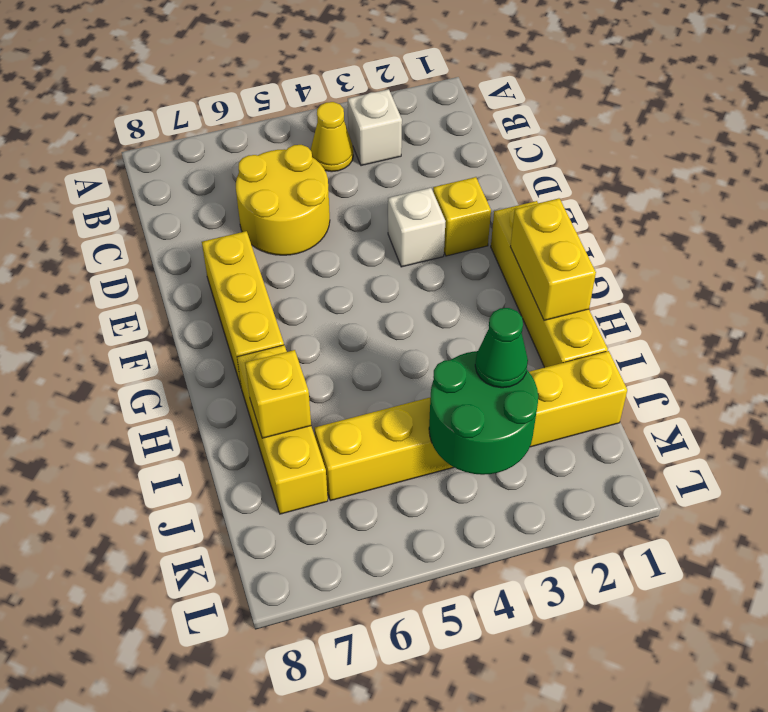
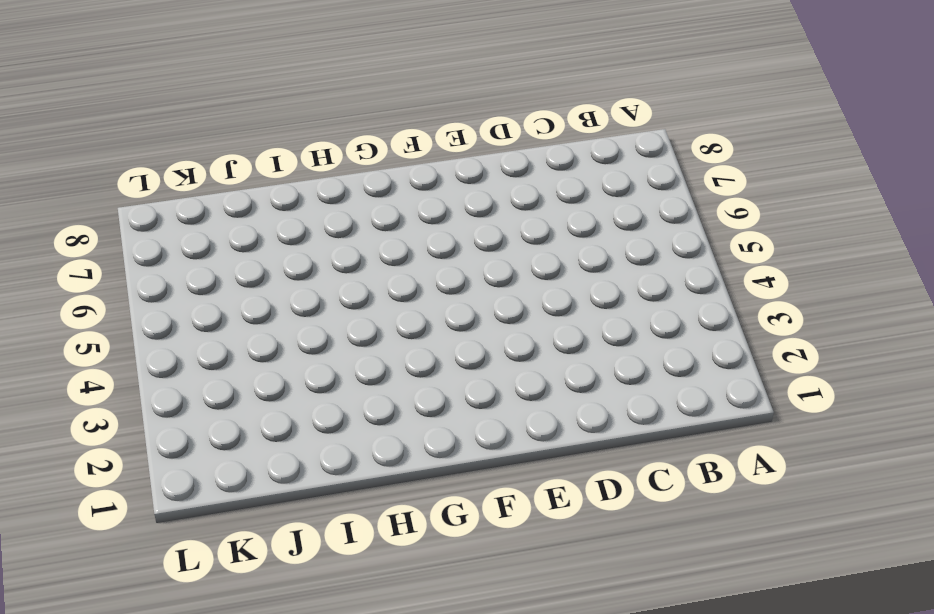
none -> white 1x1 brick [348,89,402,166]
none -> yellow 1x1 cone [311,102,353,172]
none -> yellow 2x2 round brick [236,145,330,255]

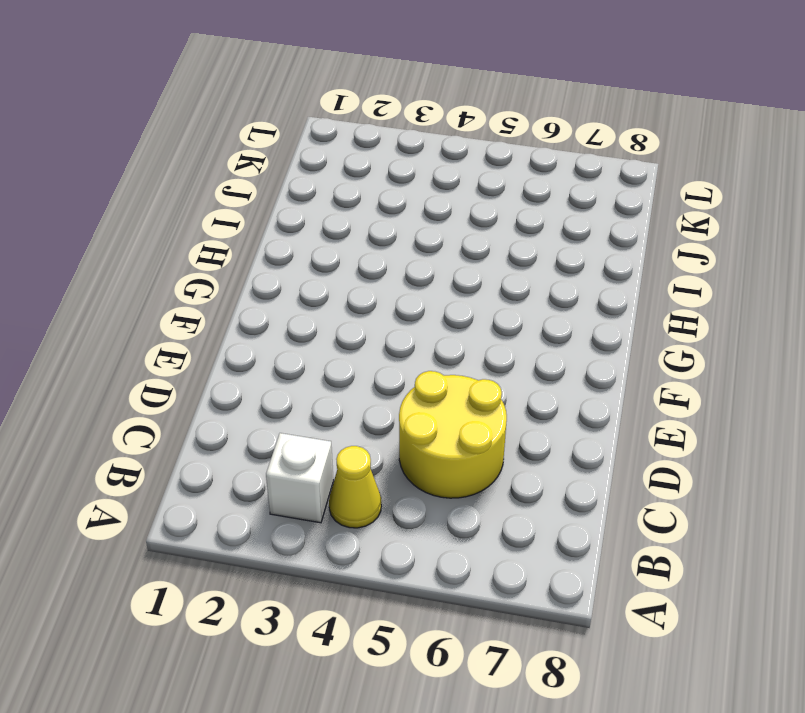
none -> yellow 1x1 brick [433,177,491,256]
none -> white 1x1 brick [388,188,446,267]
none -> yellow 1x3 brick [202,231,284,386]

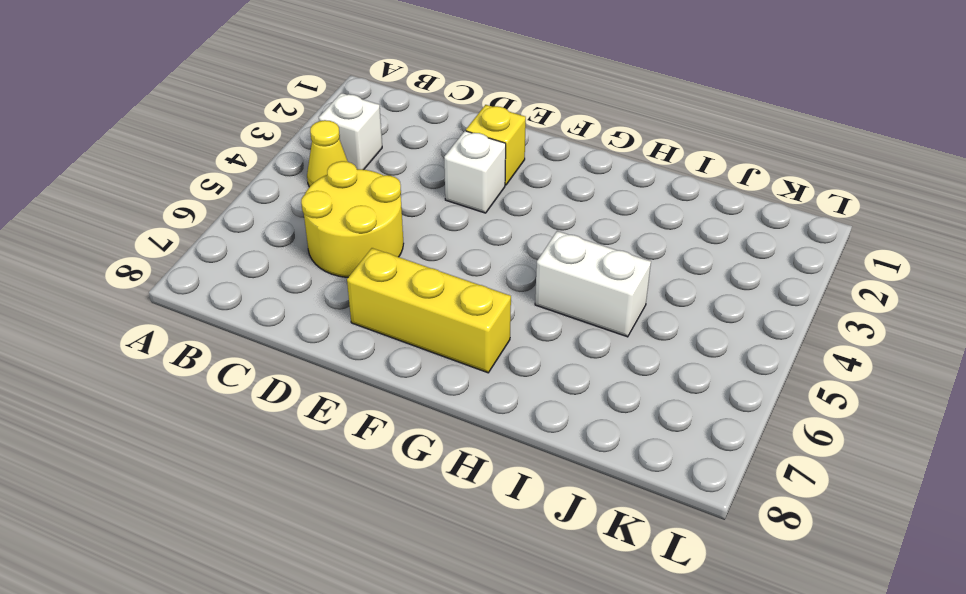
white 1x2 brick [535,231,651,337] -> none
none -> yellow 1x4 brick [491,201,608,368]
none -> yellow 1x3 brick [237,345,328,514]
none -> yellow 1x6 brick [315,351,627,501]

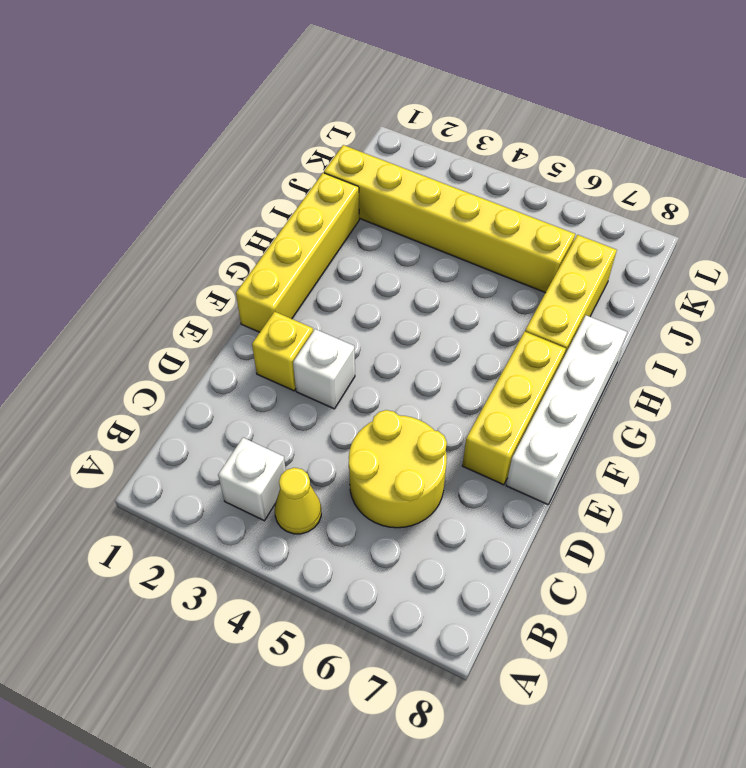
white 1x4 brick [506,315,627,504] -> none
none -> yellow 1x2 brick [510,198,596,320]
none -> yellow 1x1 brick [245,350,311,438]
none -> green 2x2 round brick [429,351,538,475]

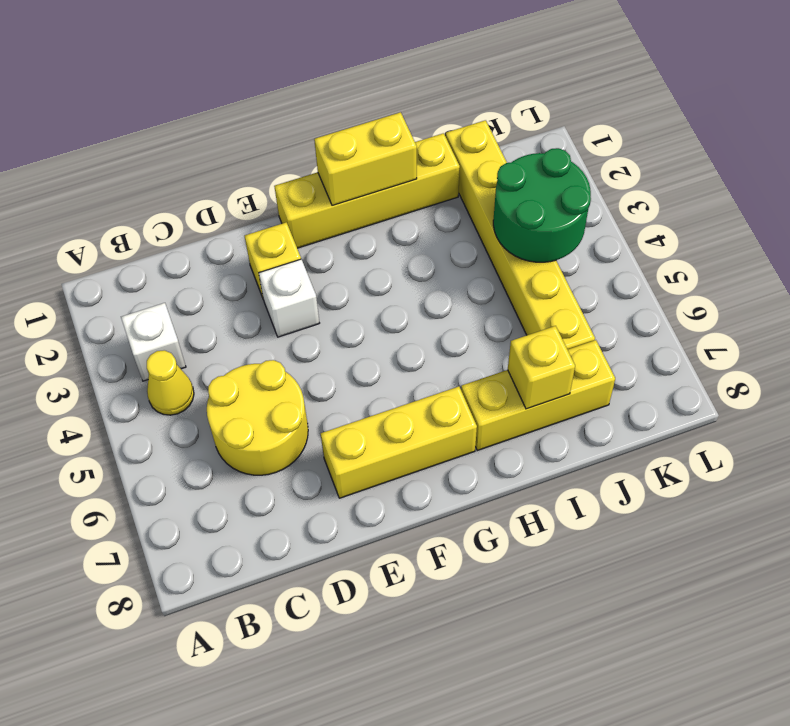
none -> green 1x1 cone [475,308,528,388]

